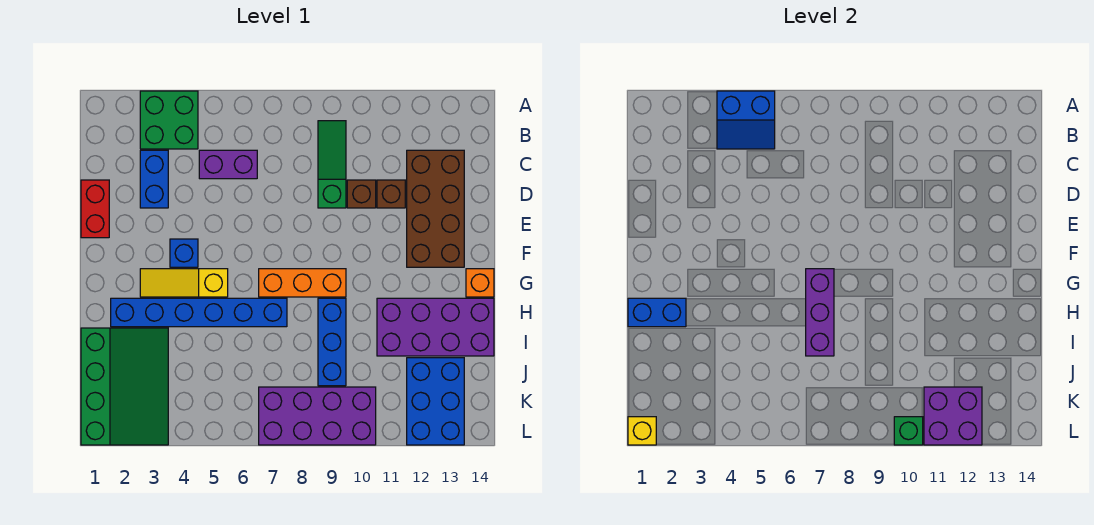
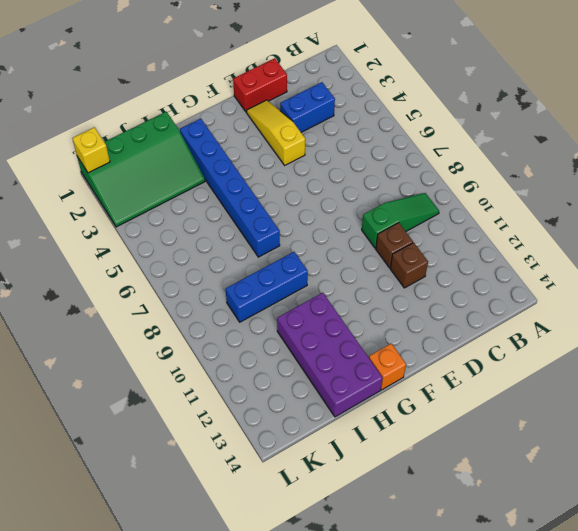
yellow 1x3 slope [247,100,305,165] -> yellow 1x3 slope moved to [140,269,228,297]
none -> green 2x2 brick [140,91,198,149]
none -> purple 1x2 brick [199,150,257,179]
none -> brown 2x4 brick [407,150,464,267]

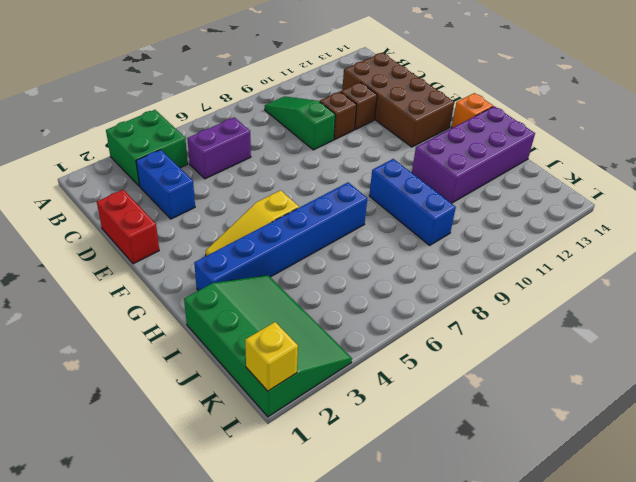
none -> blue 1x1 brick [170,239,198,267]
none -> orange 1x3 brick [259,269,346,297]
none -> blue 2x3 brick [407,358,464,445]

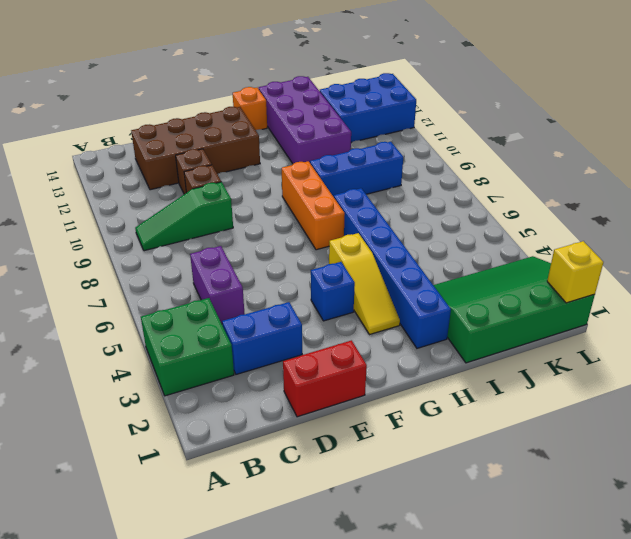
none -> purple 2x4 brick [259,387,376,445]
none -> blue 2x2 slope [717,91,775,149]
none -> purple 1x3 brick [806,269,834,356]

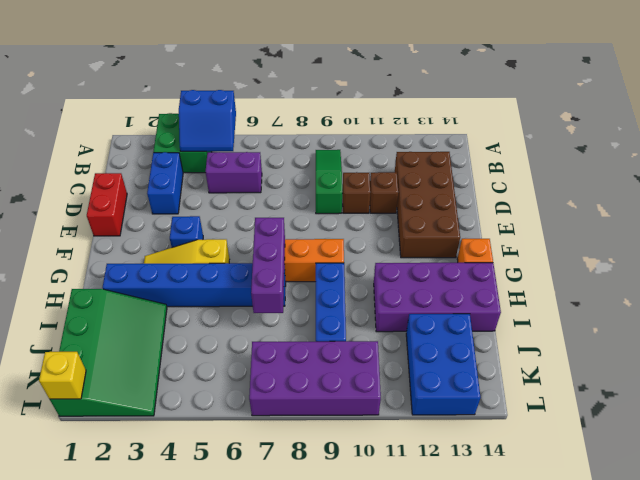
none -> blue 1x2 brick [628,298,686,327]
none -> purple 2x2 brick [924,387,982,445]
none -> green 1x1 brick [894,417,923,445]

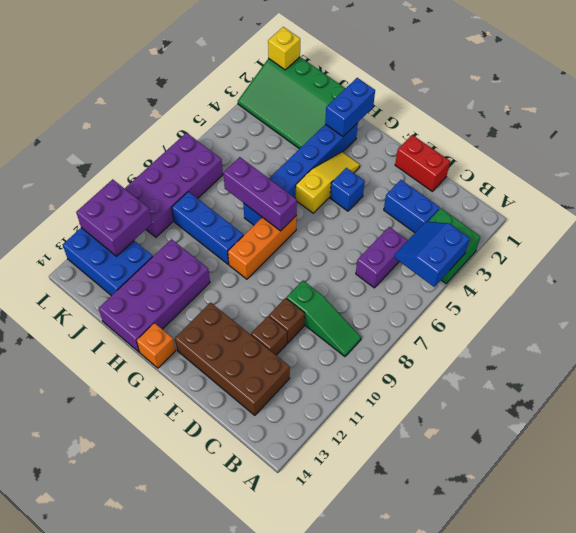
none -> green 1x1 brick [894,417,923,445]

